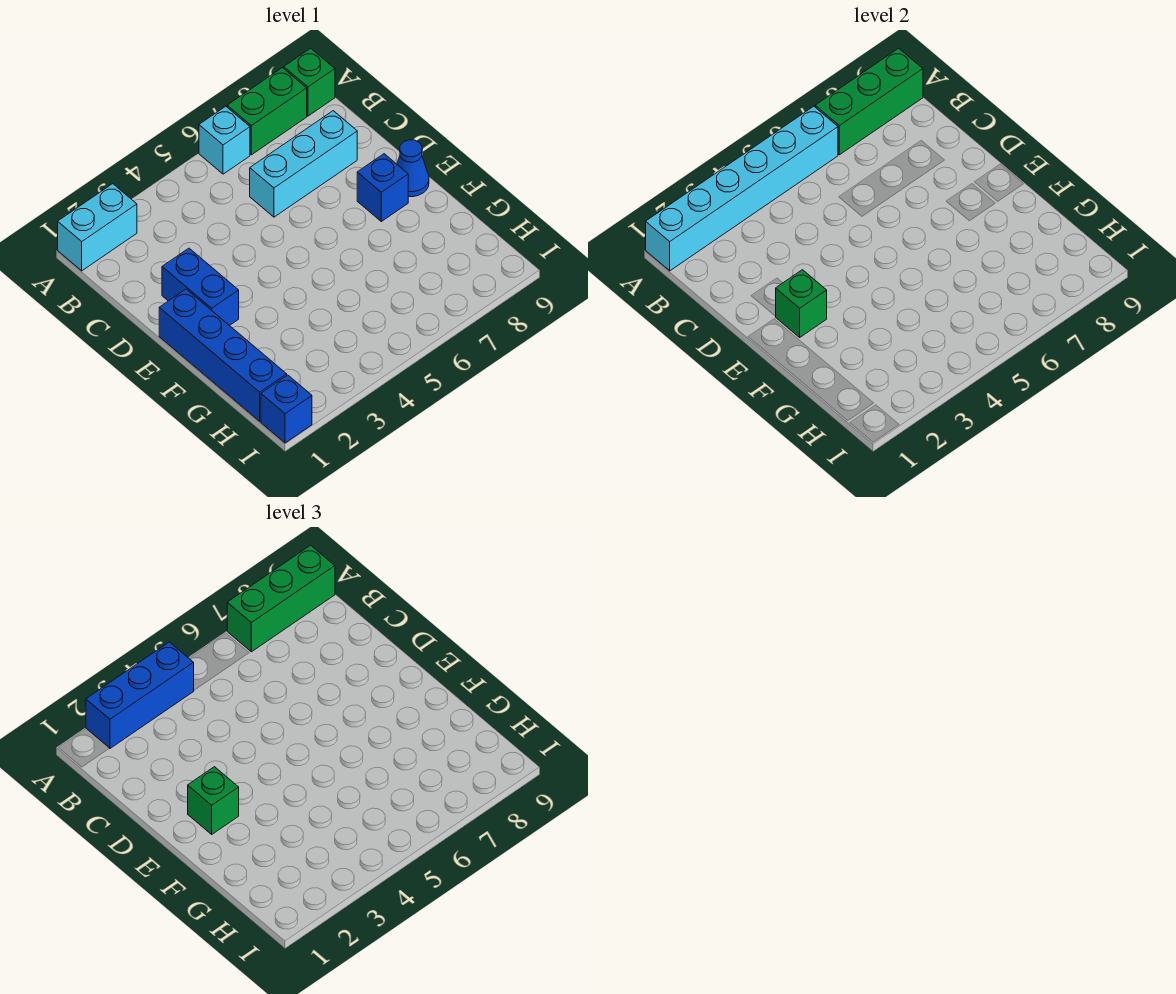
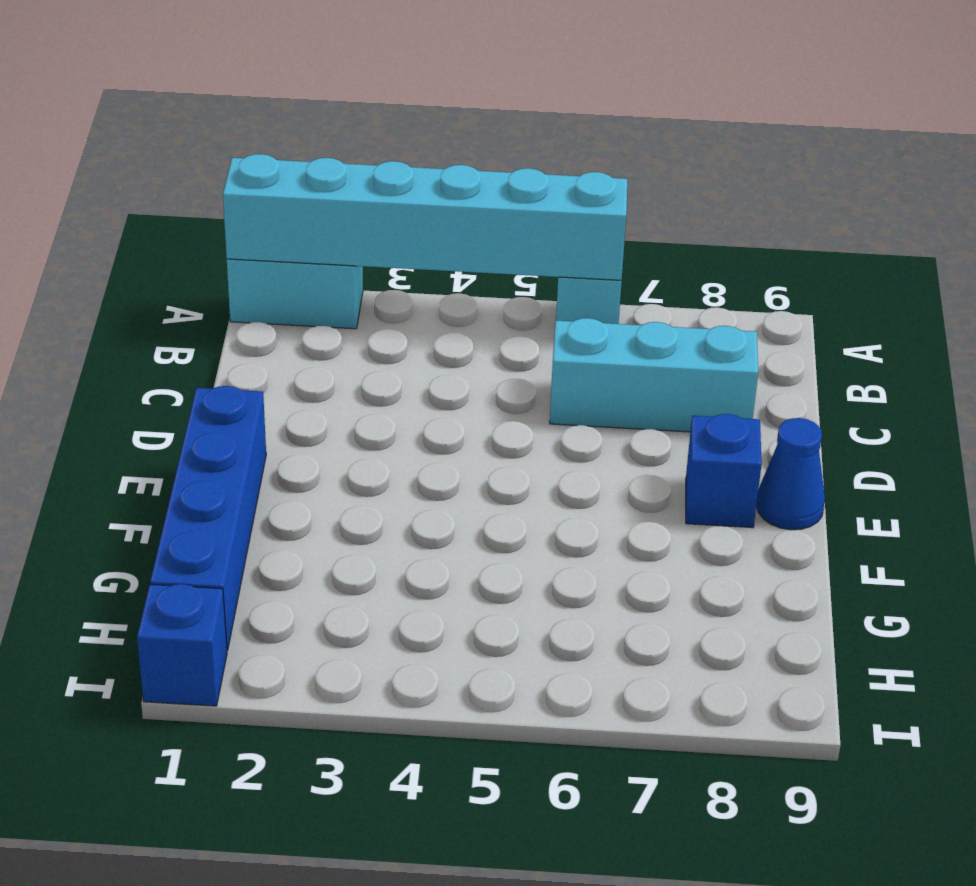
none -> green 1x2 brick [227,68,307,155]
none -> green 1x1 brick [284,48,335,116]
none -> blue 1x2 brick [162,248,239,326]

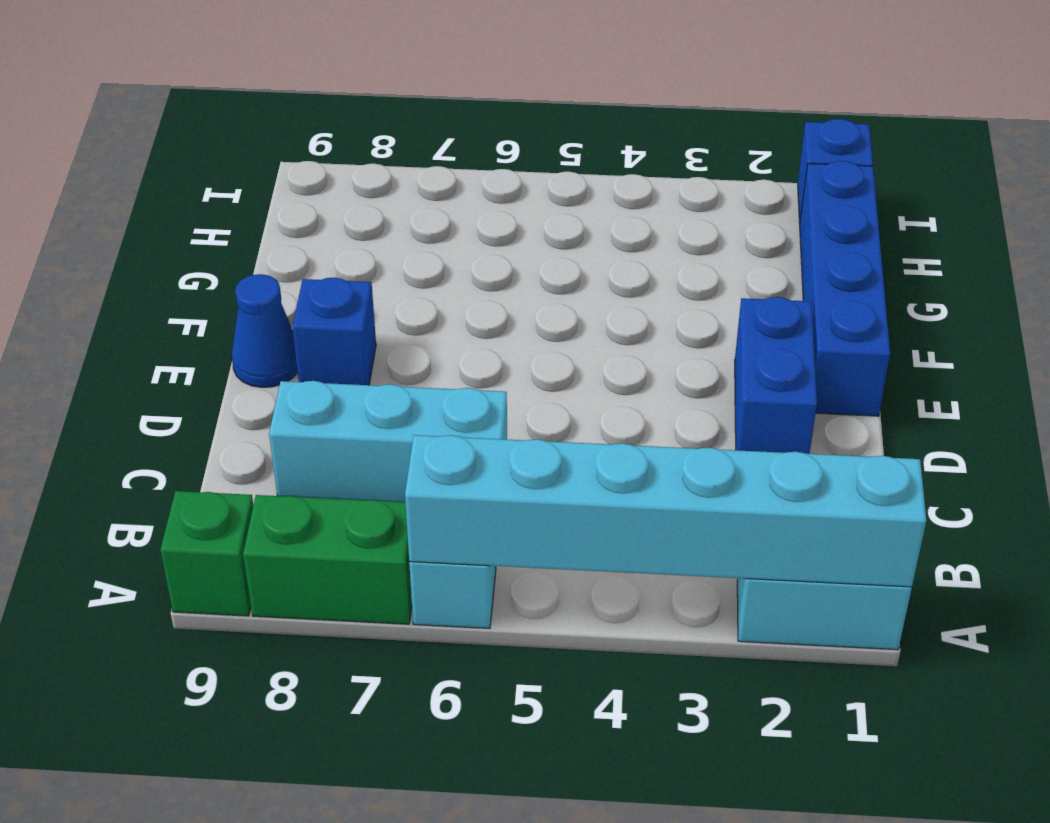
none -> green 1x3 brick [815,48,923,155]
none -> green 1x1 brick [775,270,827,337]
none -> blue 1x3 brick [86,642,194,748]

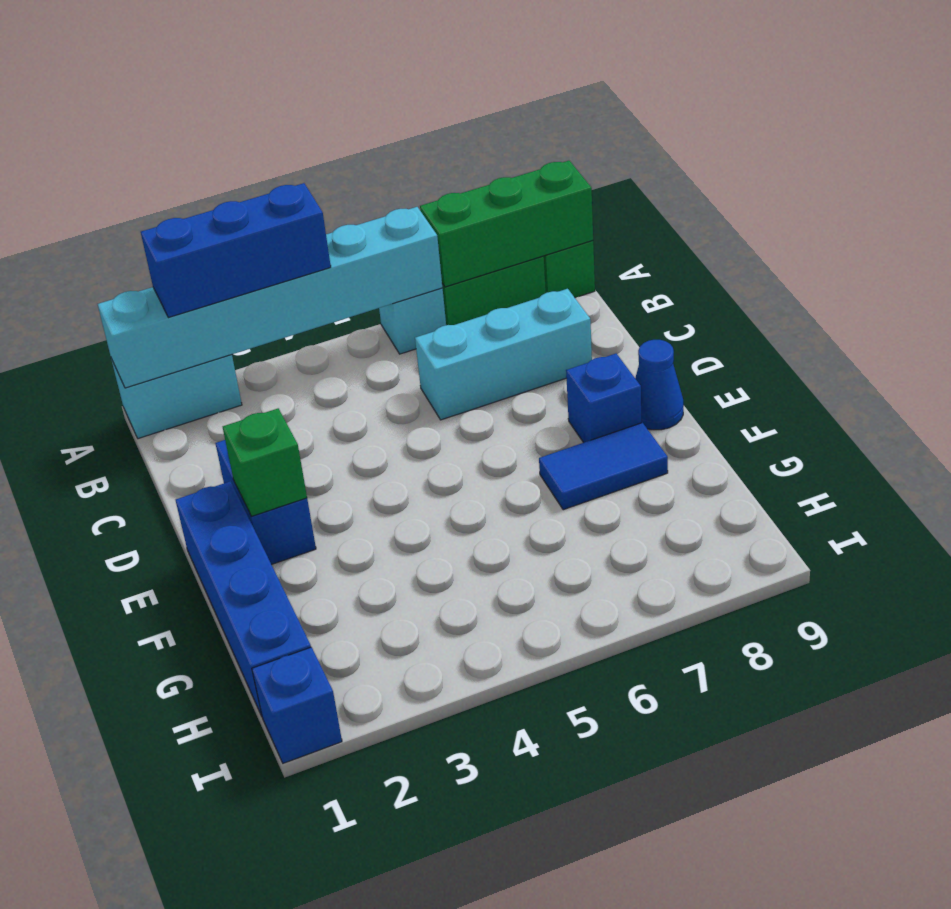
blue 1x2 tile [539,423,668,510] -> none
none -> green 1x3 brick [227,545,335,652]
none -> green 1x1 brick [188,767,239,834]

